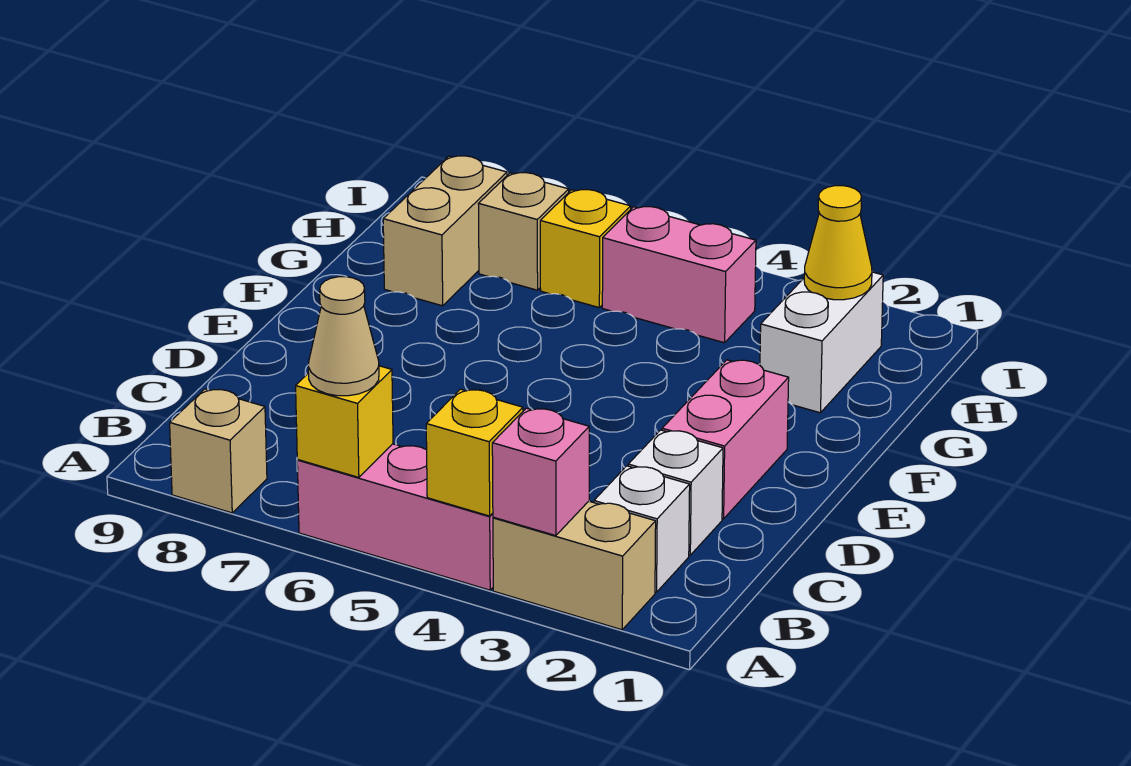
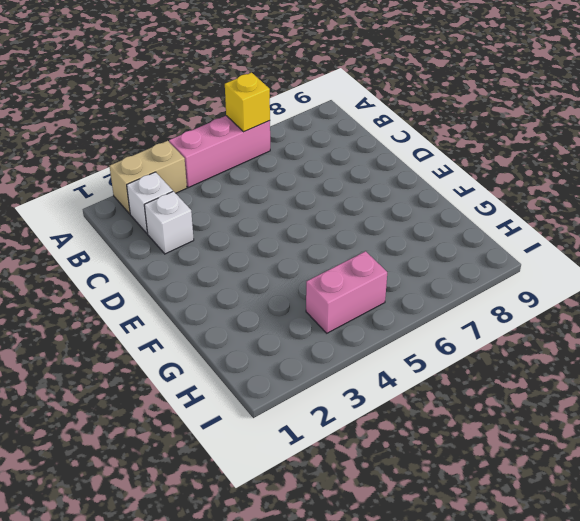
none -> tan 1x1 brick [170,389,267,513]
none -> pink 1x2 brick [662,360,789,519]
none -> white 1x2 brick [760,272,883,413]

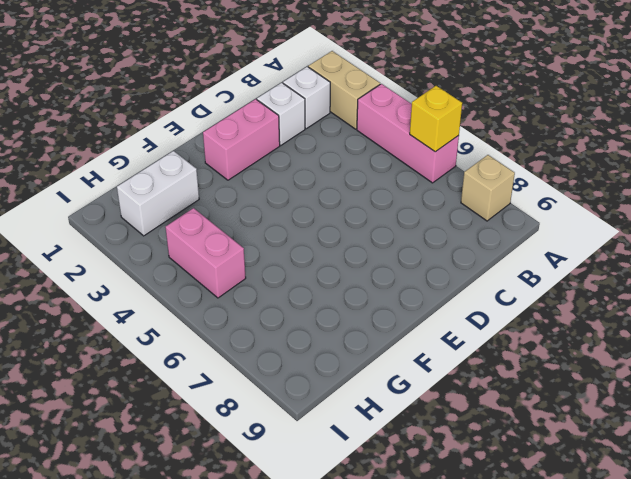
none -> tan 1x2 brick [383,156,507,306]
none -> yellow 1x1 brick [540,190,631,307]
none -> tan 1x1 brick [478,173,569,290]

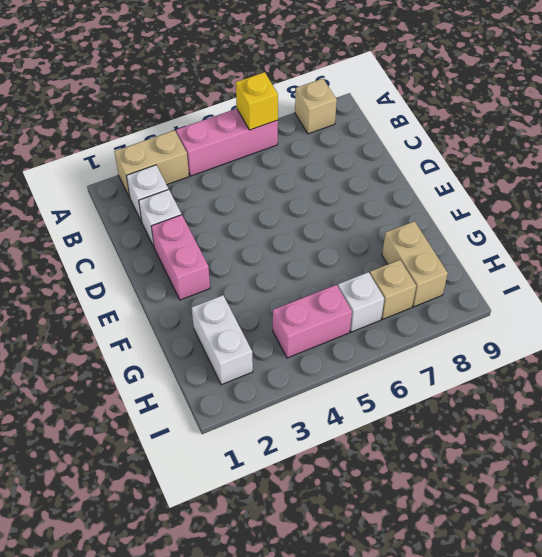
white 1x1 brick [338,272,384,332] -> yellow 1x1 brick [540,190,631,307]
none -> pink 1x1 brick [492,408,589,536]
none -> yellow 1x1 brick [426,389,523,516]
none -> yellow 1x1 cone [804,186,872,300]

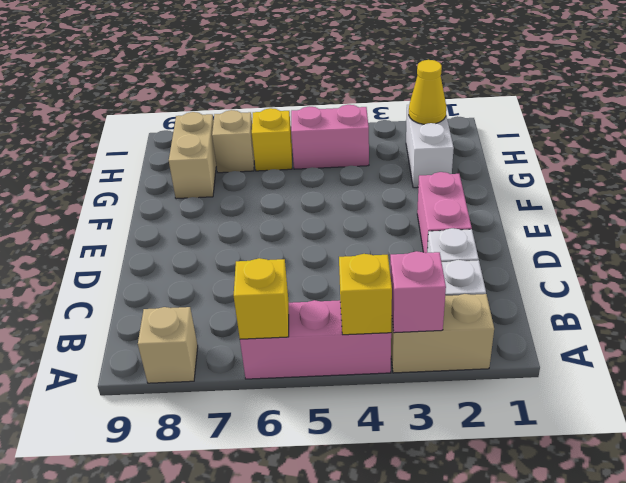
none -> tan 1x1 cone [308,277,379,396]

